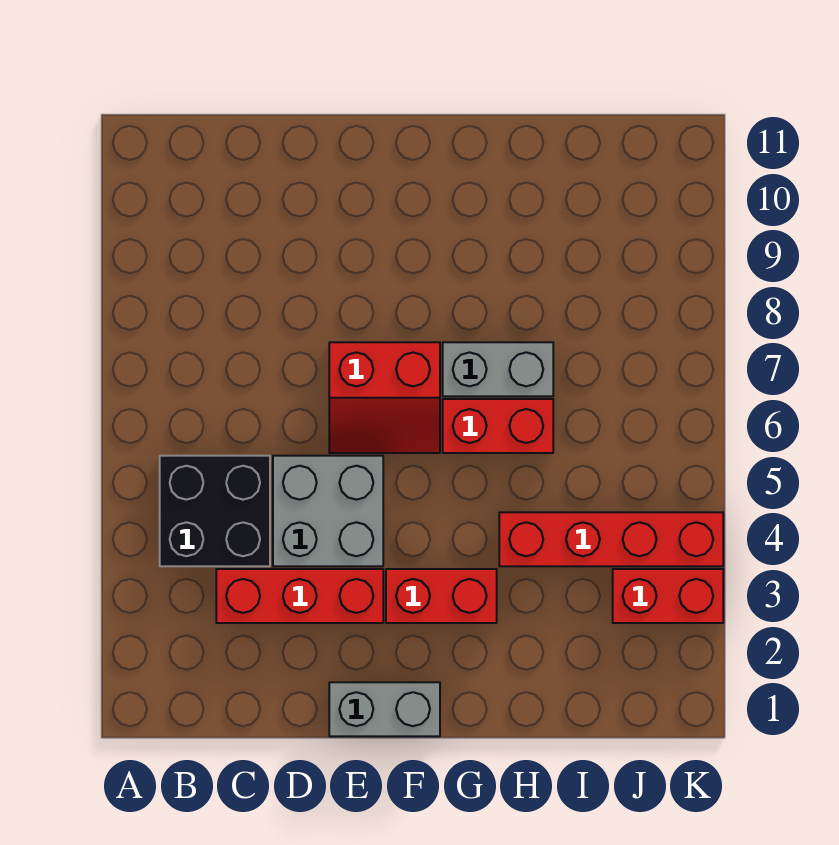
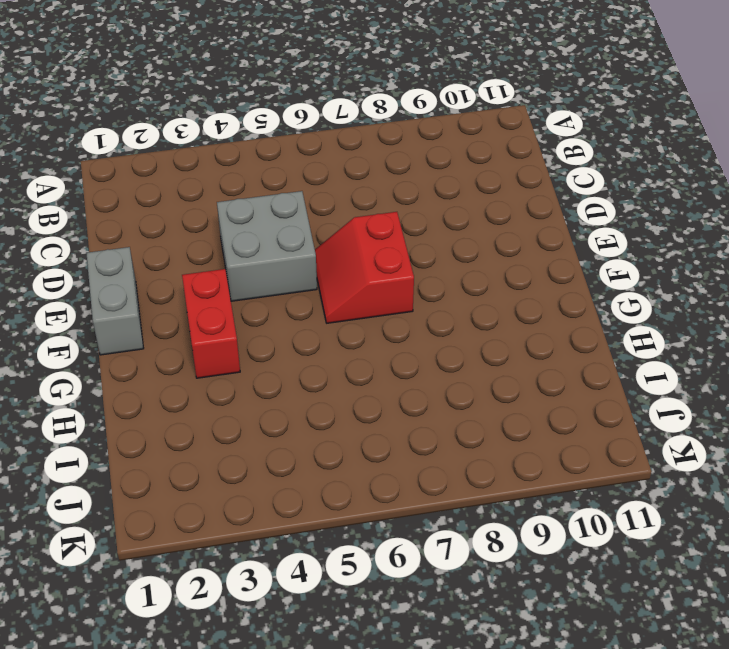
none -> black 2x2 brick [160,456,270,566]
none -> red 1x3 brick [216,569,383,623]

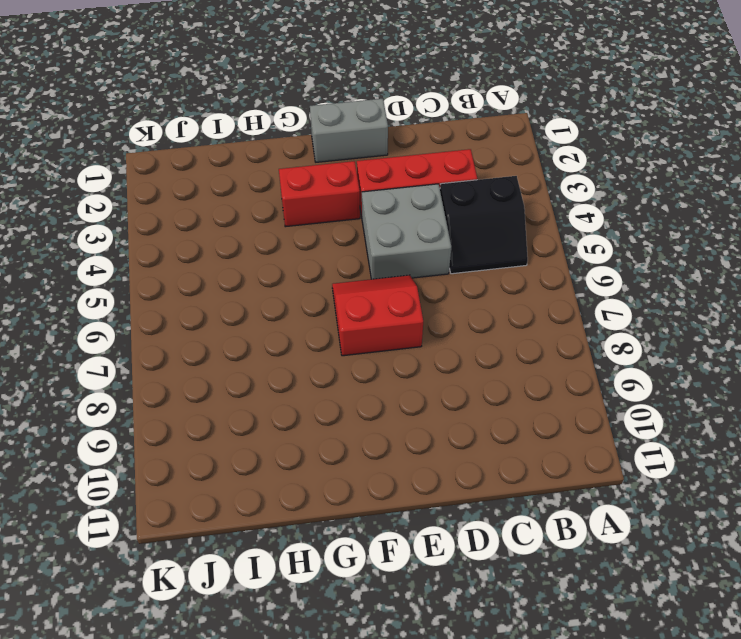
black 2x2 slope [440,176,528,274] -> black 2x2 brick [160,456,270,566]
none -> red 1x2 brick [443,399,553,453]
none -> grey 1x2 brick [443,342,553,396]

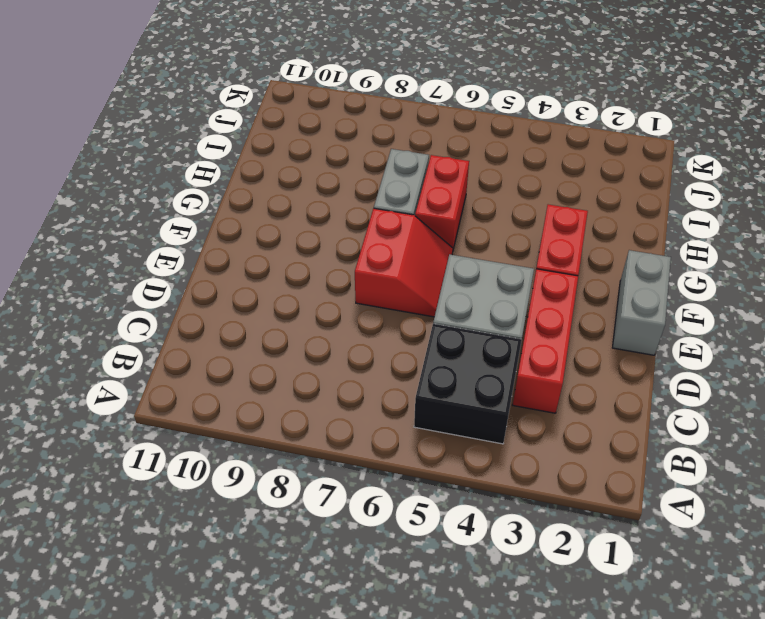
none -> red 1x4 brick [499,512,723,566]
none -> red 1x2 brick [613,569,723,623]

